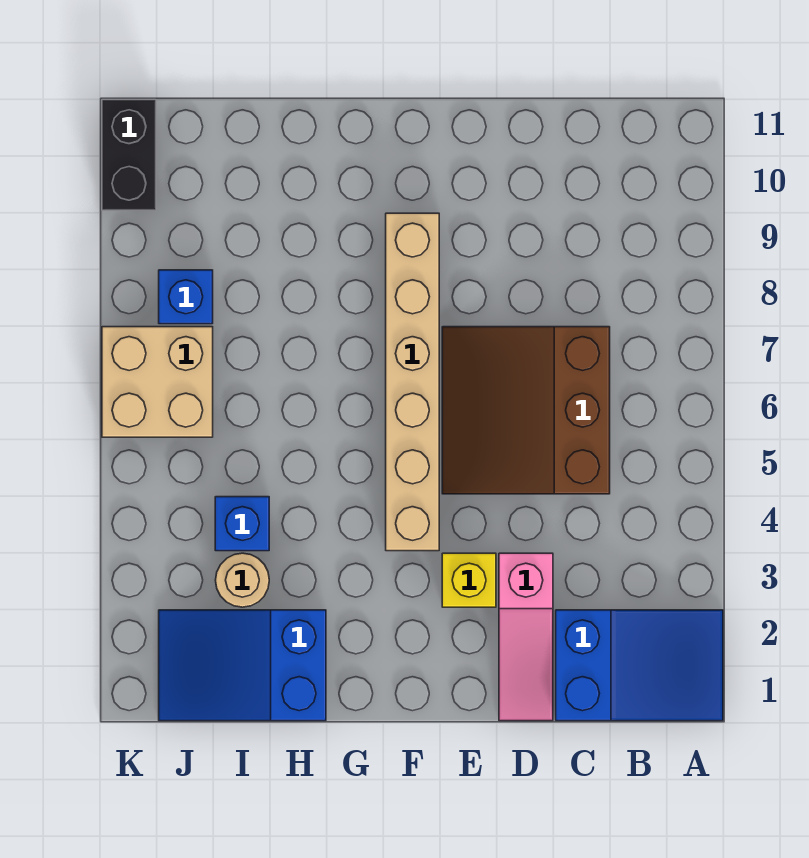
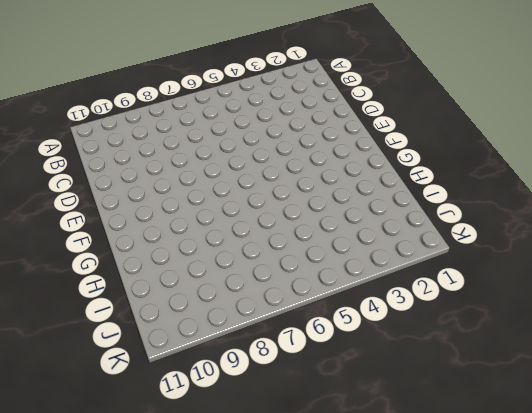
none -> blue 2x3 slope [556,610,723,721]
none -> brown 3x3 slope [442,327,610,494]

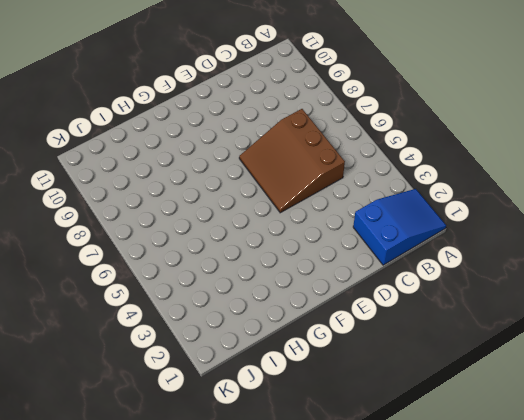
none -> pink 1x3 slope [499,553,553,721]
none -> yellow 1x1 brick [442,553,496,607]

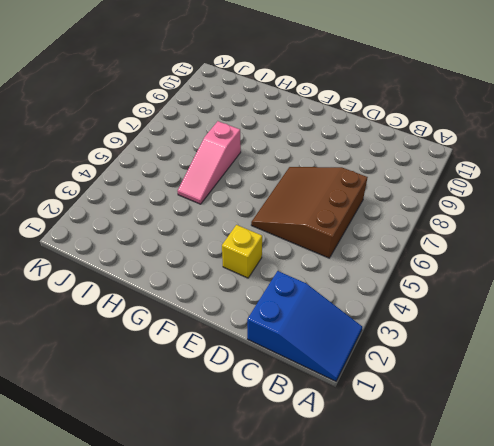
pink 1x3 slope [178,121,241,204] -> pink 1x3 slope moved to [499,553,553,721]
none -> tan 1x6 brick [386,213,439,551]
none -> blue 2x3 slope [159,610,326,721]

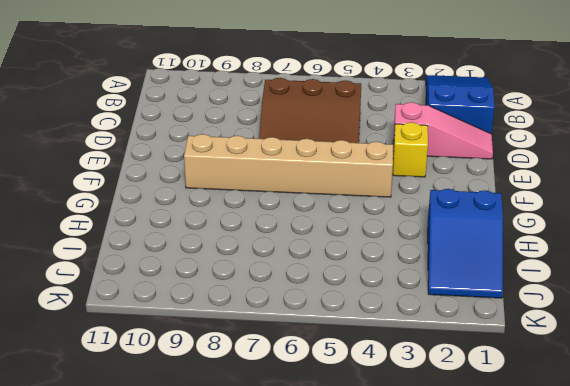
none -> tan 1x1 round brick [216,553,269,607]
none -> blue 1x1 brick [215,497,269,551]

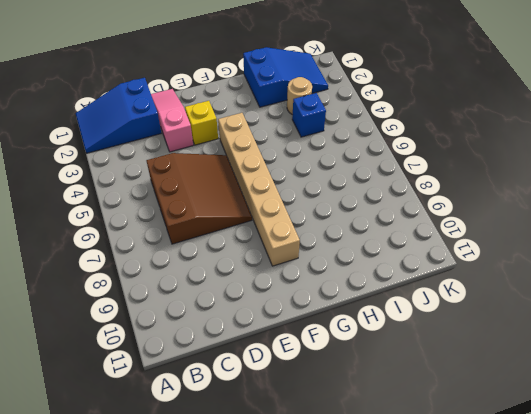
none -> tan 2x2 brick [102,327,213,437]
none -> blue 1x1 brick [159,270,213,324]

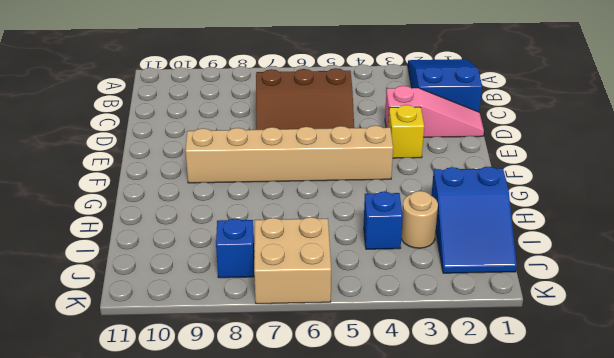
none -> black 1x2 brick [102,100,156,210]

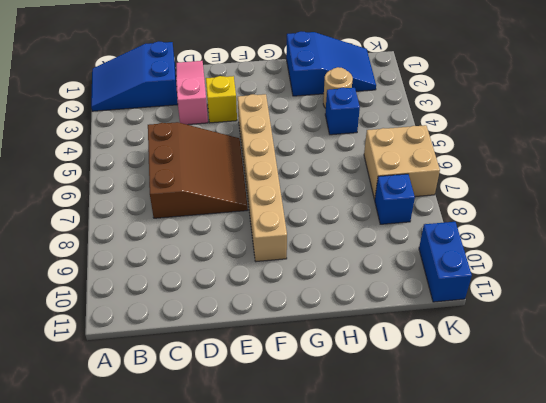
blue 1x2 brick [419,222,472,302] -> black 1x2 brick [102,100,156,210]

